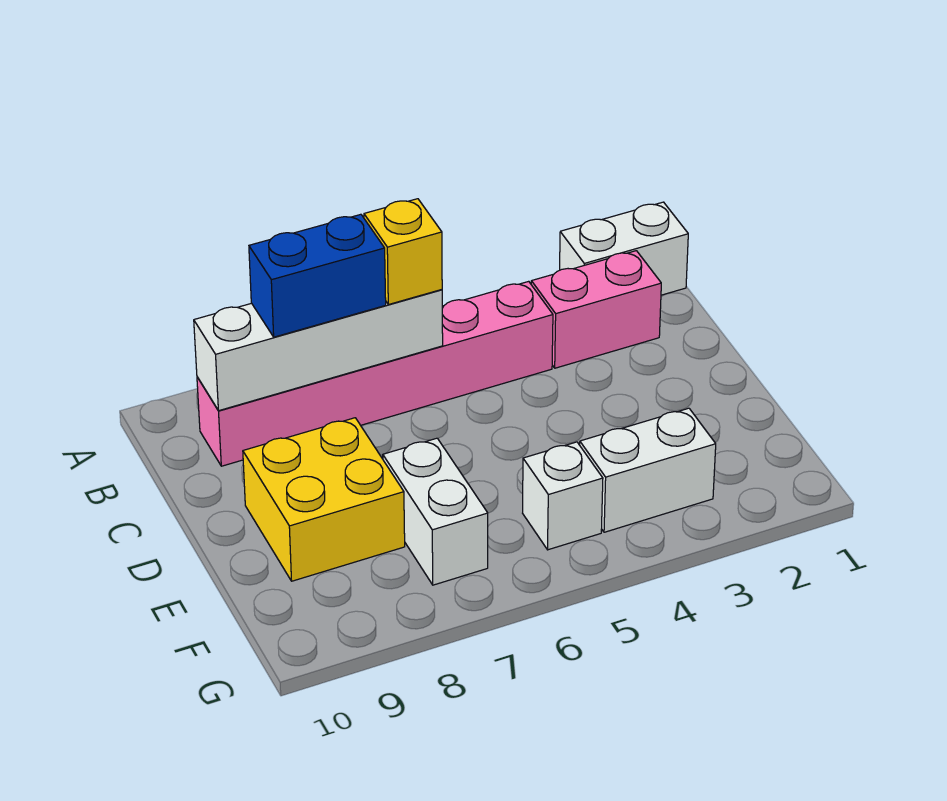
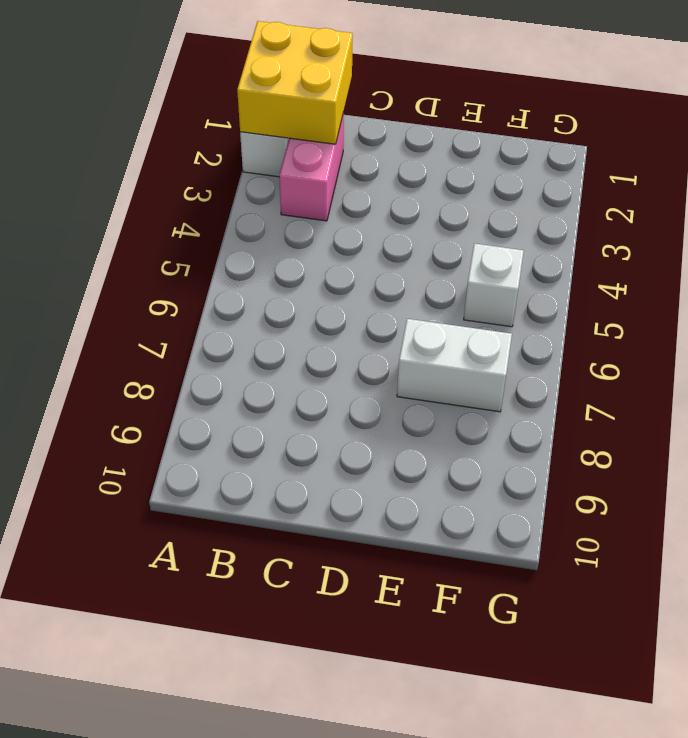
yellow 2x2 brick [237,21,353,144] -> yellow 2x2 brick moved to [243,418,405,581]
none -> pink 1x6 brick [197,281,553,466]
none -> white 1x2 brick [580,408,716,532]

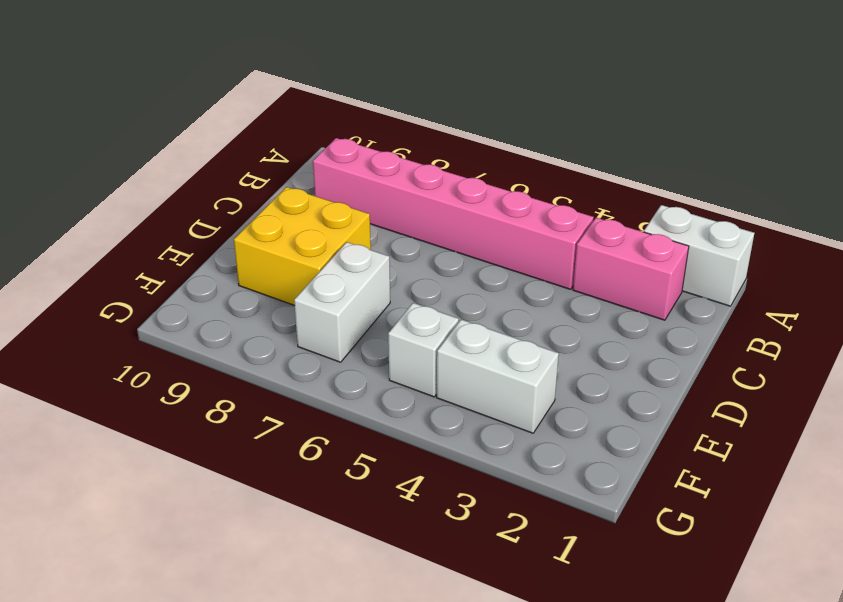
none -> white 1x4 brick [194,290,443,411]
none -> yellow 1x1 brick [364,199,442,305]

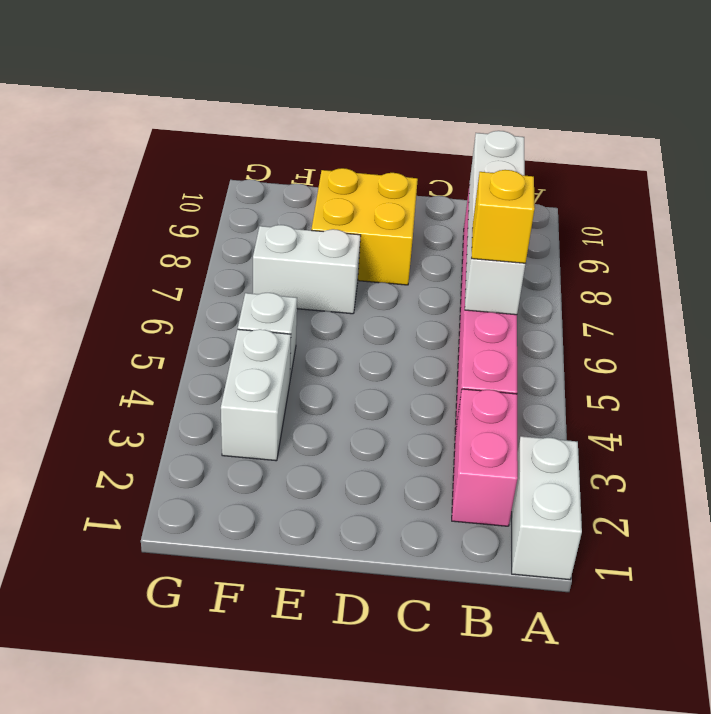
none -> blue 1x2 brick [249,214,386,337]

